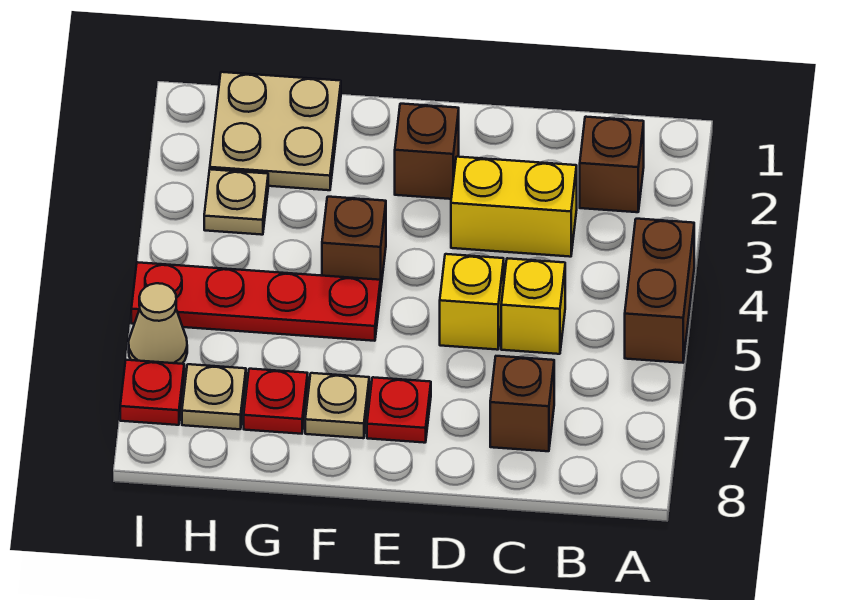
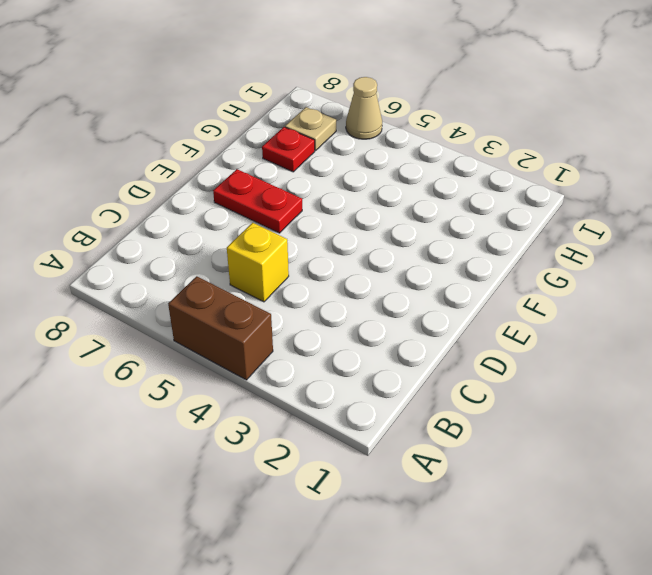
red 1x2 plate [213,169,302,233] -> red 1x1 plate [367,377,431,443]
none -> brown 1x1 brick [580,117,644,212]
none -> yellow 1x2 brick [451,157,577,257]
none -> brown 1x1 brick [490,356,554,451]

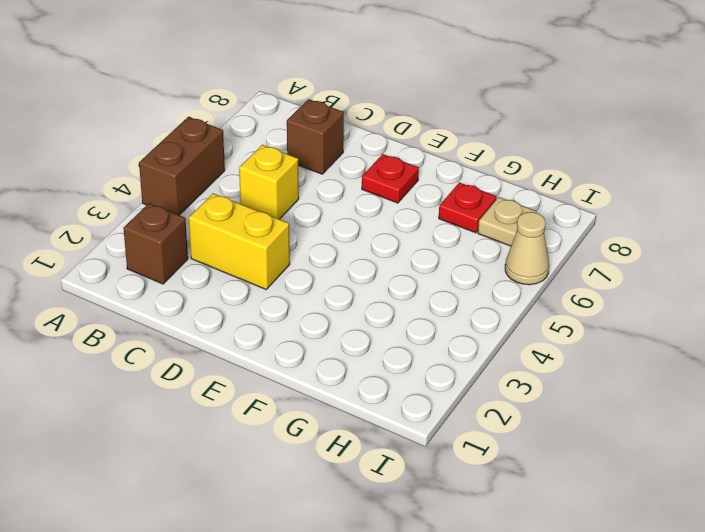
none -> yellow 1x1 brick [440,254,504,350]
none -> brown 1x1 brick [395,104,459,199]
none -> brown 1x1 brick [322,197,386,292]

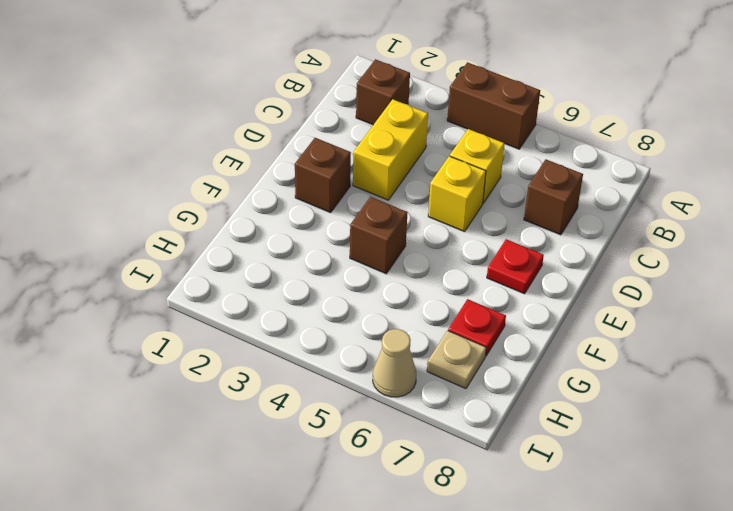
none -> red 1x4 plate [131,262,380,341]
none -> tan 1x1 plate [305,373,369,438]
none -> tan 2x2 plate [210,72,341,190]

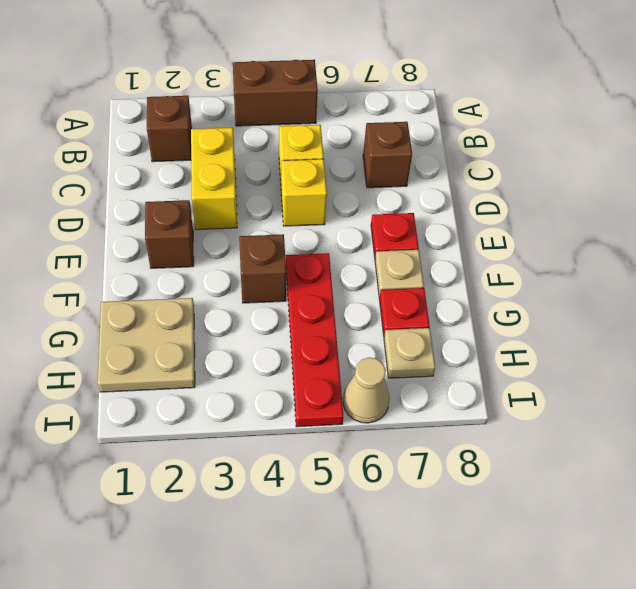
none -> tan 1x1 plate [204,169,268,235]
none -> red 1x1 plate [120,360,184,425]

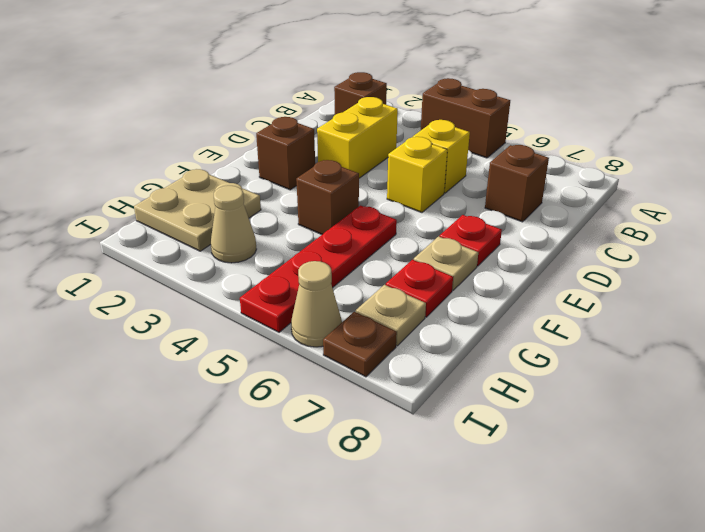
tan 1x1 cone [211,186,256,263] -> tan 1x1 plate [204,169,268,235]
brown 1x1 plate [323,312,397,377] -> red 1x1 plate [120,360,184,425]

